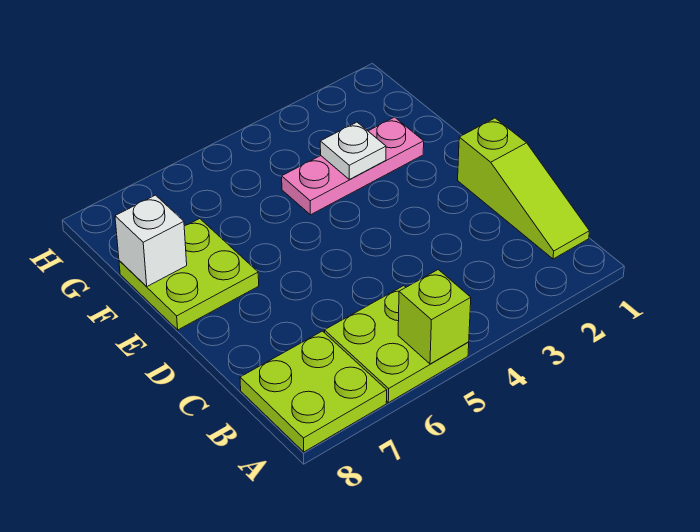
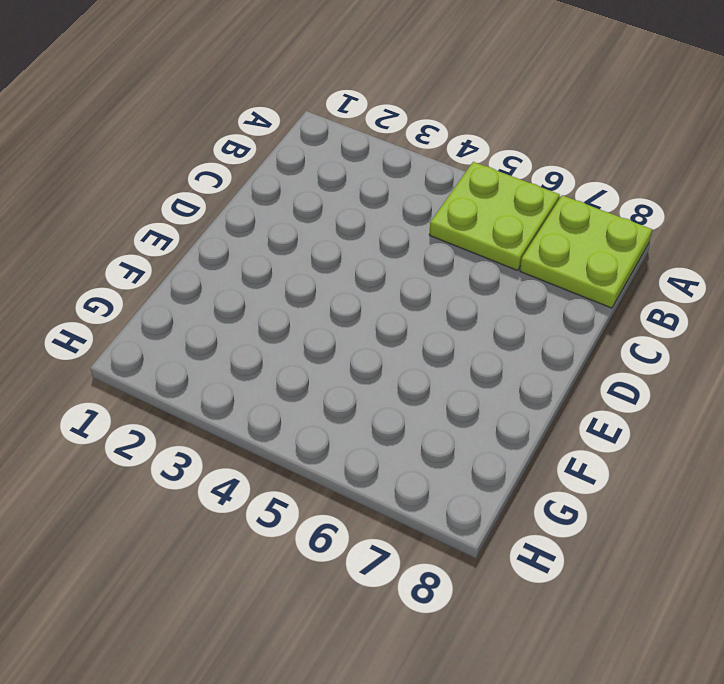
none -> lime 1x3 slope [458,118,589,259]
none -> lime 2x2 plate [119,219,259,330]

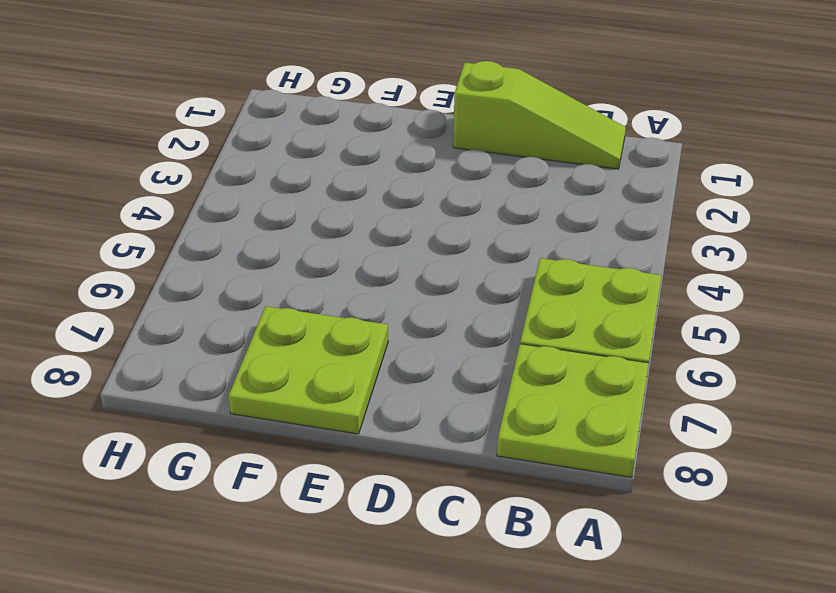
none -> pink 1x3 plate [282,117,424,215]
none -> lime 1x1 brick [398,270,471,364]

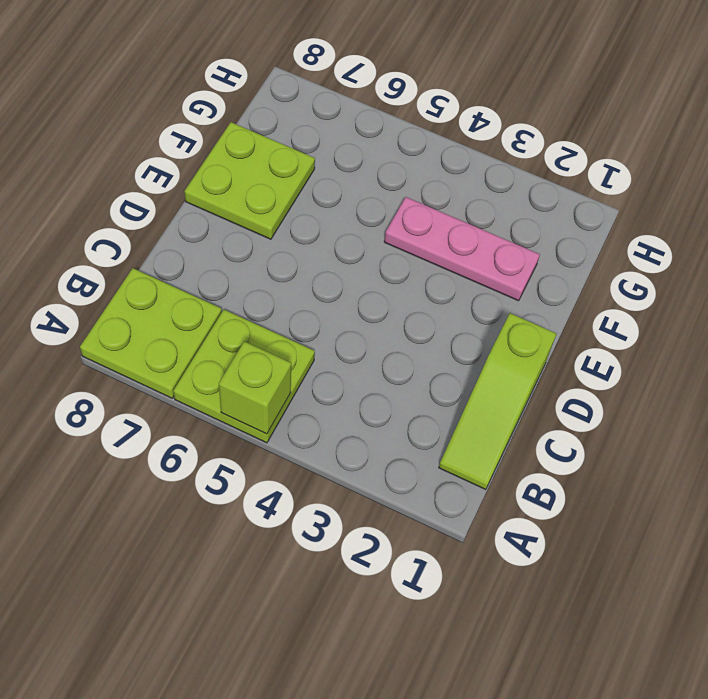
none -> white 1x1 plate [320,122,386,179]
none -> white 1x1 brick [115,195,187,287]

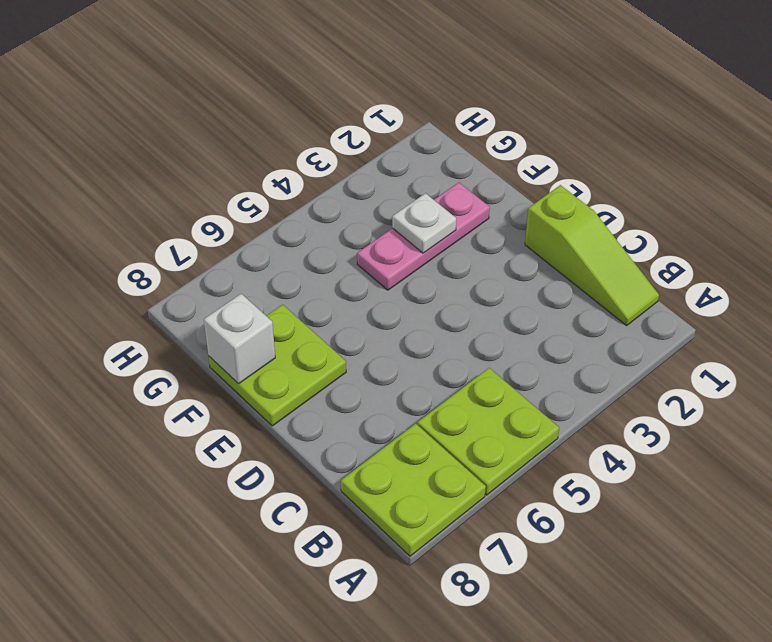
none -> lime 1x1 brick [398,270,471,364]

